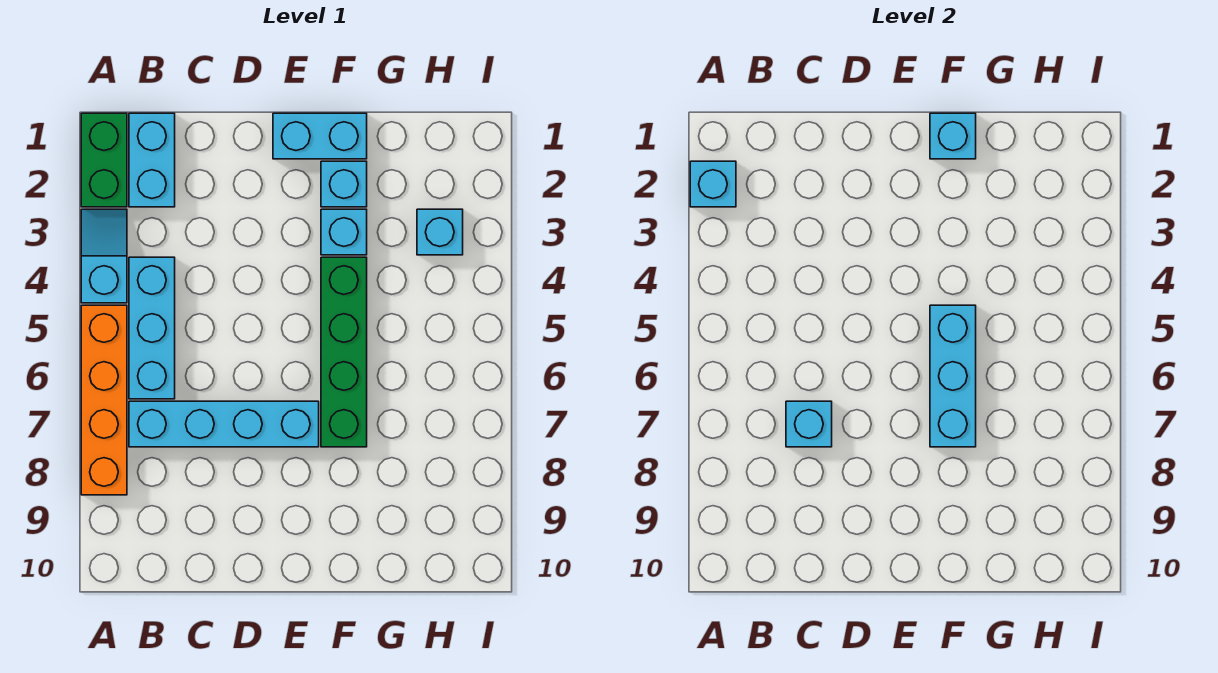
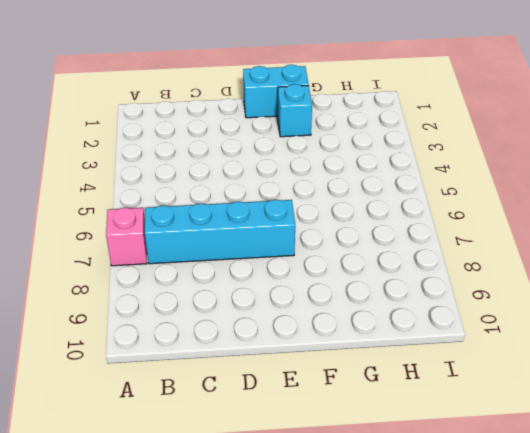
pink 1x1 brick [106,208,147,266] -> orange 1x4 brick [81,305,127,495]
none -> green 1x2 brick [81,113,127,207]
none -> cyan 1x2 slope [81,209,127,303]
none -> cyan 1x2 brick [129,113,175,207]

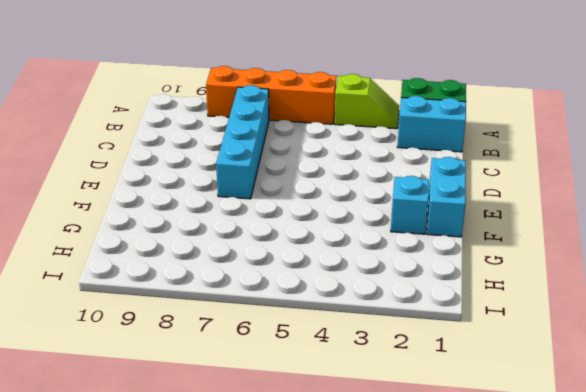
lime 1x2 slope [335,74,399,129] -> cyan 1x2 slope [81,209,127,303]
none -> cyan 1x3 brick [129,257,175,399]
none -> cyan 1x1 brick [321,209,367,255]
none -> green 1x4 brick [321,257,367,447]

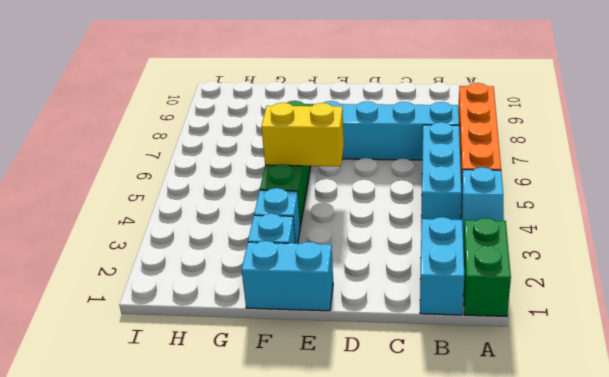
yellow 1x2 brick [261,103,344,166] -> cyan 1x3 brick [930,305,976,447]
none -> cyan 1x1 brick [417,209,463,255]
none -> cyan 1x1 brick [690,161,736,207]
none -> cyan 1x1 brick [786,401,832,447]

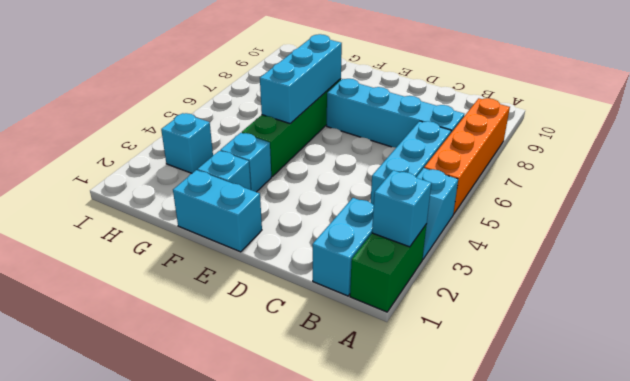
none -> cyan 1x1 brick [786,401,832,447]
none -> cyan 1x1 brick [930,113,976,159]

